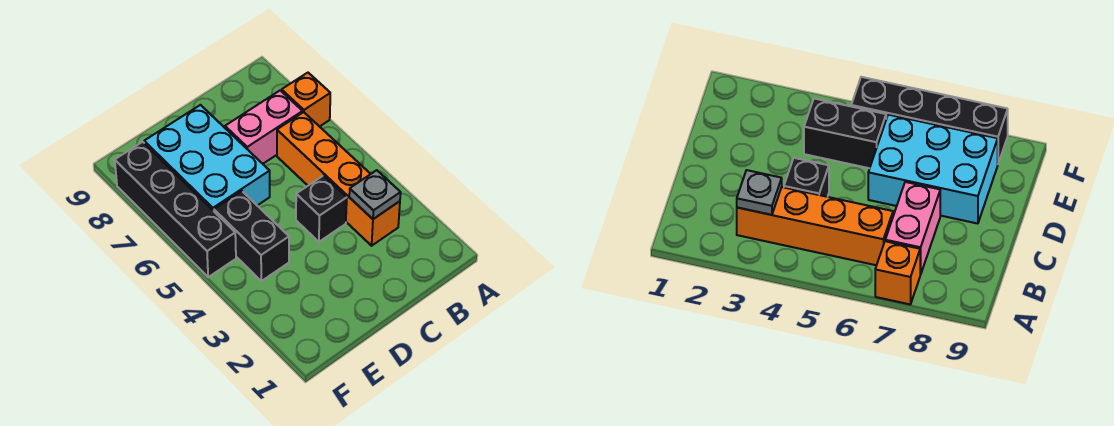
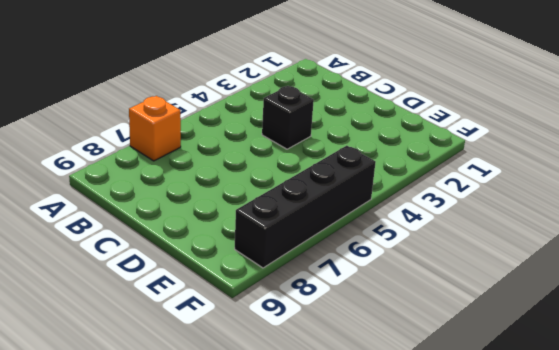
none -> orange 1x4 brick [277,112,400,246]
none -> pink 1x2 brick [225,90,303,164]

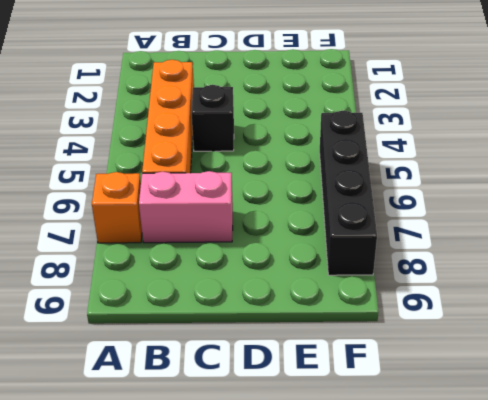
none -> cyan 2x3 brick [144,105,270,211]
none -> black 1x2 brick [214,191,289,281]

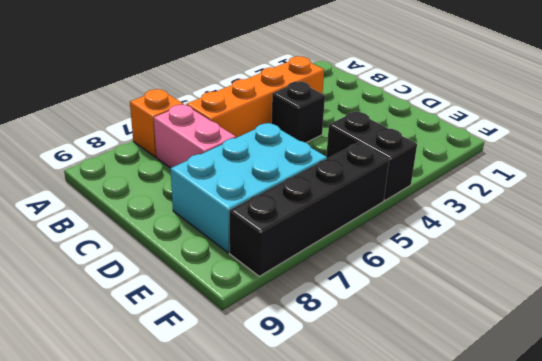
black 1x2 brick [326,112,417,200] -> black 1x2 brick turned to [214,191,289,281]
none -> grey 1x1 plate [349,170,401,219]

